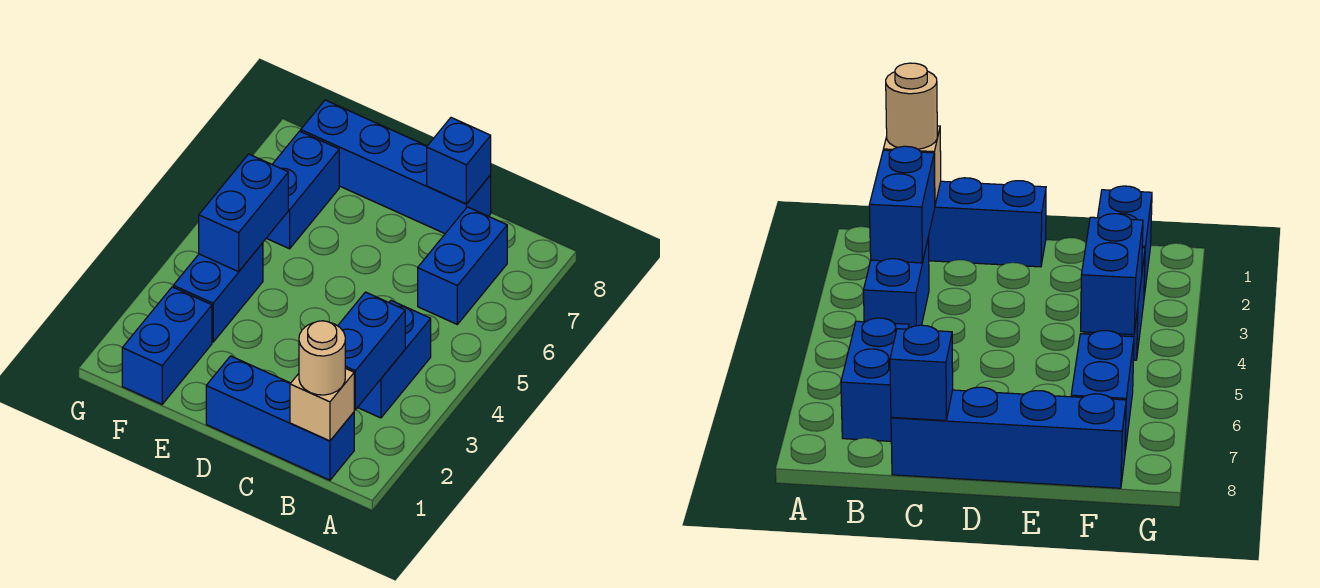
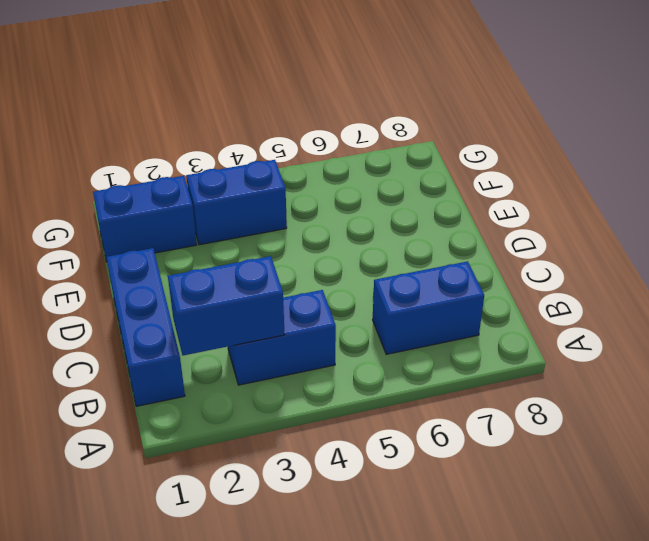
none -> blue 1x4 brick [301,100,491,234]
none -> blue 1x2 brick [267,131,339,249]
none -> tan 1x1 brick [290,368,354,441]

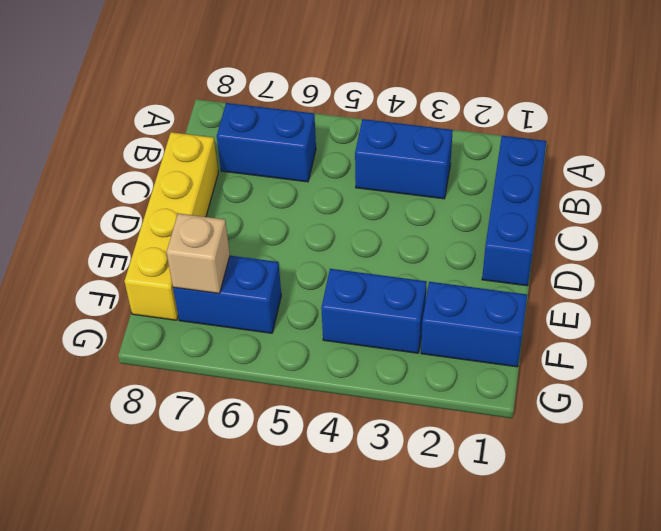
yellow 1x4 brick [125,132,218,320] -> blue 1x4 brick [301,100,491,234]
tan 1x1 brick [166,213,230,293] -> tan 1x1 brick moved to [290,368,354,441]
none -> blue 1x2 brick [338,292,405,410]
none -> blue 1x1 brick [427,118,491,204]
none -> blue 1x2 brick [199,154,288,272]

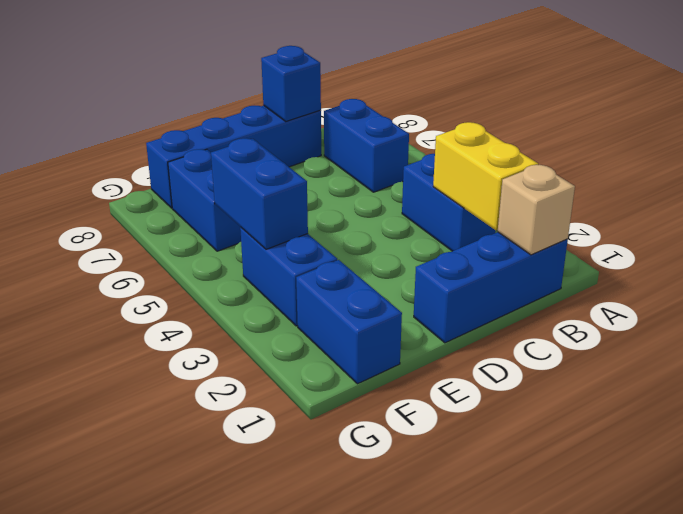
yellow 1x2 brick [433,122,538,230] -> blue 1x2 brick [338,292,405,410]
none -> tan 1x1 round brick [299,321,345,395]

